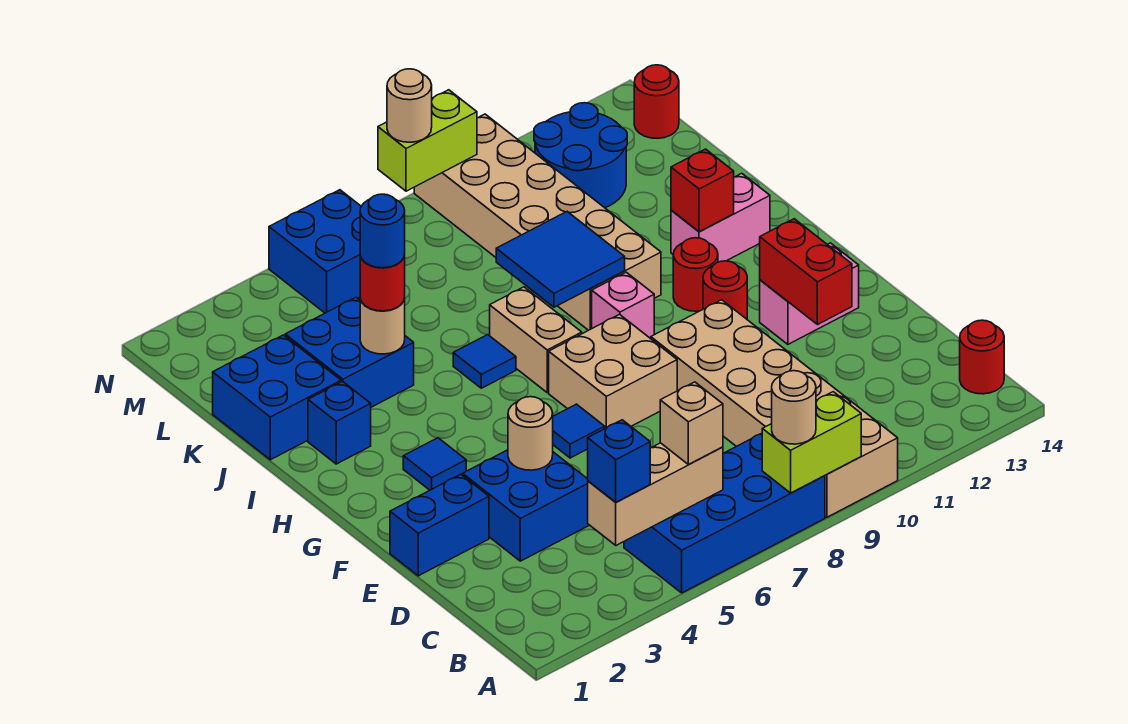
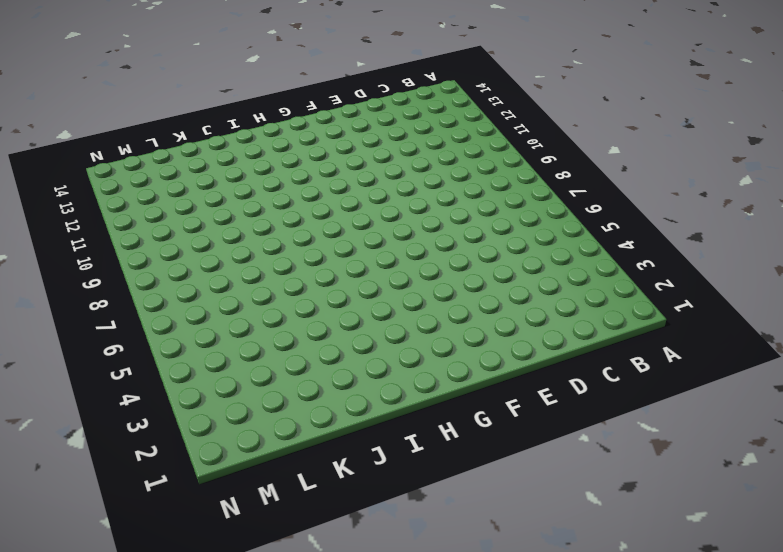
none -> blue 2x4 brick [624,433,825,593]
none -> tan 2x6 brick [651,300,898,517]
none -> red 1x1 round brick [960,320,1004,394]
none -> blue 2x2 brick [463,450,589,561]

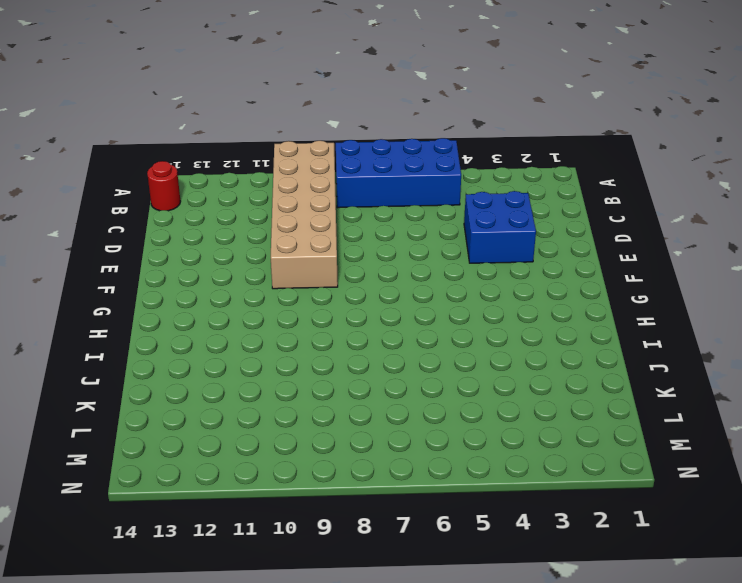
none -> blue 1x2 brick [390,474,489,576]
none -> blue 1x1 tile [553,404,605,458]
none -> tan 2x2 brick [549,314,677,428]
none -> pink 1x2 brick [760,243,859,344]

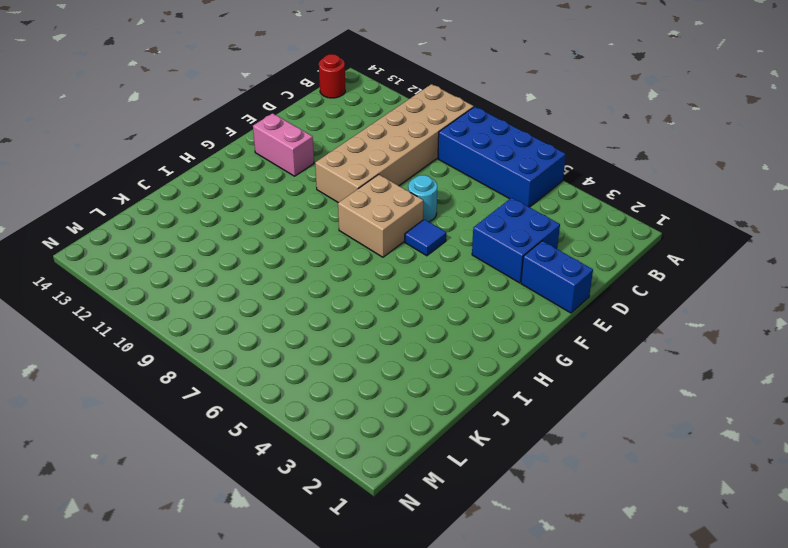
cyan 1x1 round brick [408,175,437,222] -> none
none -> blue 1x1 tile [403,438,466,490]
none -> red 1x1 round brick [703,261,747,319]
none -> tan 1x2 brick [490,287,582,393]
none -> pink 1x1 brick [592,272,654,339]

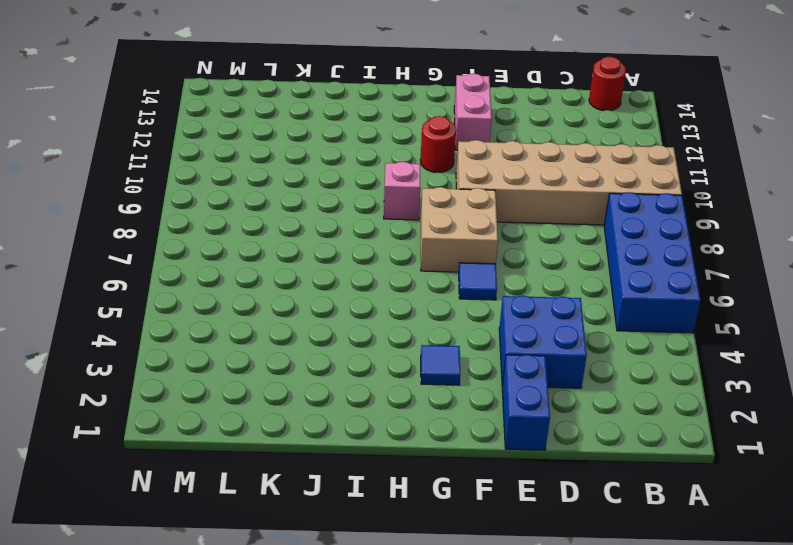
none -> tan 1x2 brick [490,287,582,393]
none -> red 1x1 round brick [673,238,718,311]
none -> blue 1x1 brick [308,382,371,464]
none -> blue 1x1 tile [453,335,516,388]

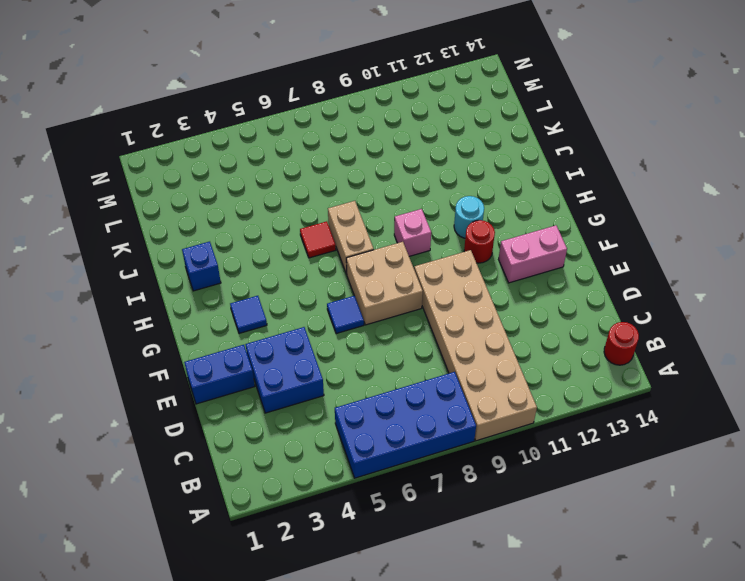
cyan 1x1 round brick [454,196,484,238] -> red 1x1 round brick [673,238,718,311]
red 1x1 tile [300,221,336,258] -> blue 1x1 tile [453,335,516,388]
none -> tan 2x6 brick [414,114,661,330]
none -> pink 1x2 brick [671,173,770,262]
none -> blue 2x2 brick [213,335,341,460]
none -> blue 2x2 brick [285,297,414,407]

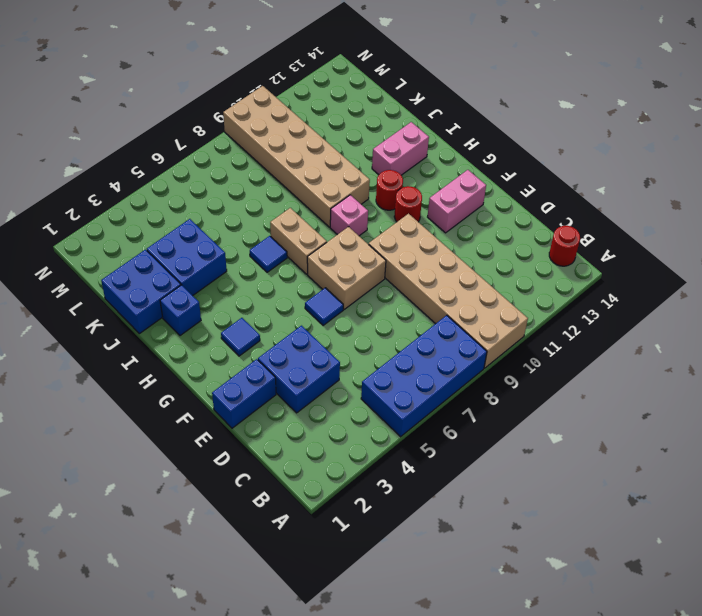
none -> blue 2x2 round brick [534,103,627,208]
none -> blue 2x2 brick [269,190,361,313]
none -> red 1x1 round brick [634,65,679,138]
none -> lime 1x2 brick [762,392,861,493]

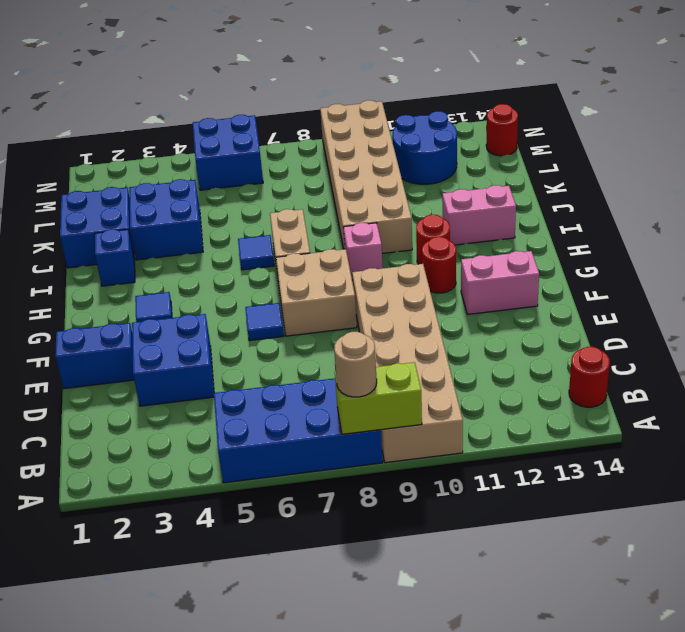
none -> tan 1x3 brick [588,443,723,545]
none -> tan 1x1 round brick [508,397,553,470]
none -> red 1x2 brick [760,219,852,325]
none -> blue 2x2 tile [496,212,625,307]

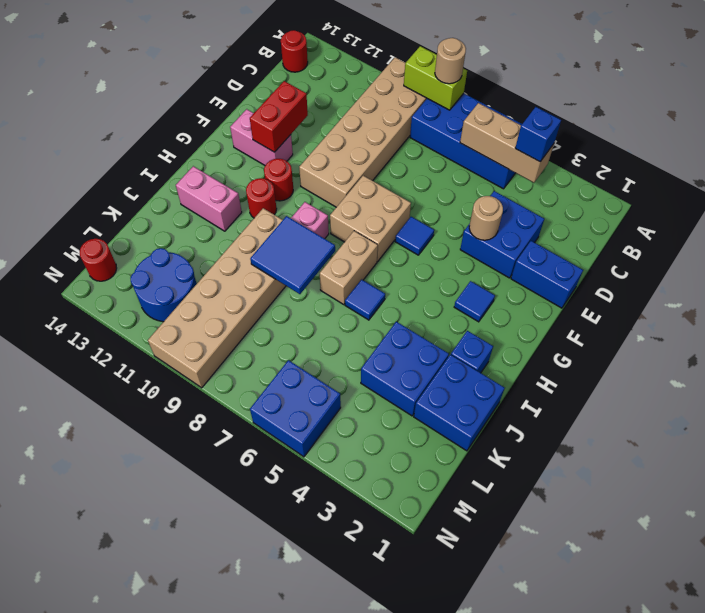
none -> red 1x1 brick [671,149,734,232]
none -> tan 1x1 round brick [360,298,405,354]
none -> lime 1x2 brick [378,90,477,191]
none -> tan 1x1 brick [660,382,723,464]

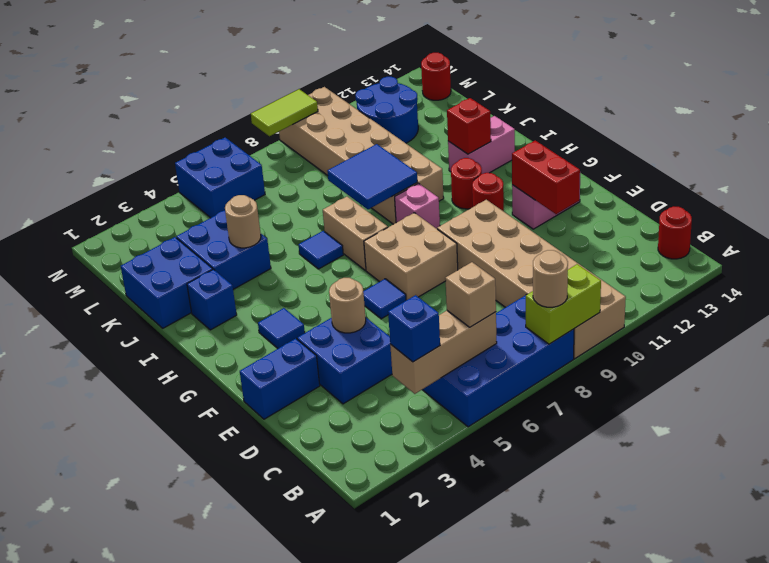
lime 1x2 tile [251,89,318,136] -> lime 1x2 brick [378,90,477,191]
none -> red 1x1 round brick [360,255,405,311]
none -> tan 1x1 round brick [387,69,432,142]
none -> blue 1x1 round brick [360,194,405,268]

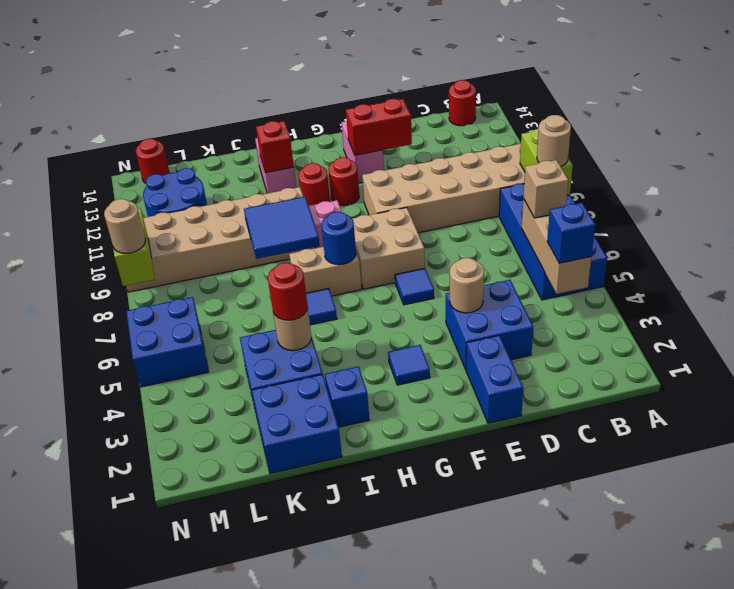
blue 1x1 round brick [321,212,356,265] -> blue 1x1 round brick moved to [360,194,405,268]

